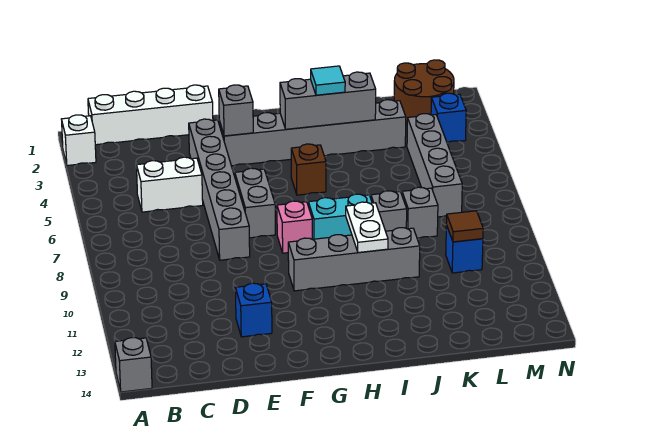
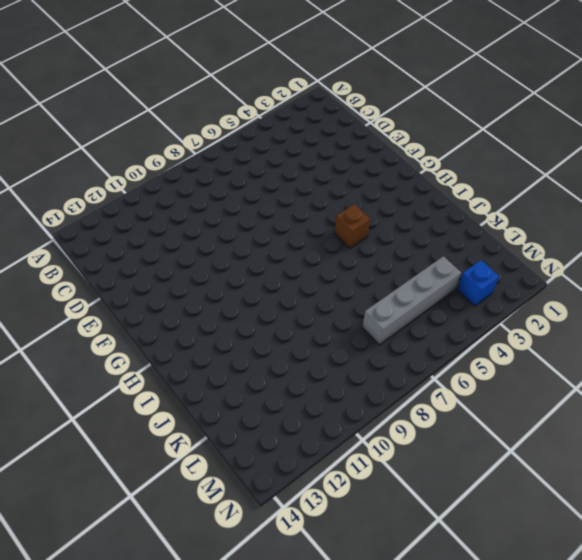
none -> white 1x1 brick [61,115,96,165]
none -> grey 1x1 brick [115,338,152,392]
none -> white 1x4 brick [88,85,213,145]

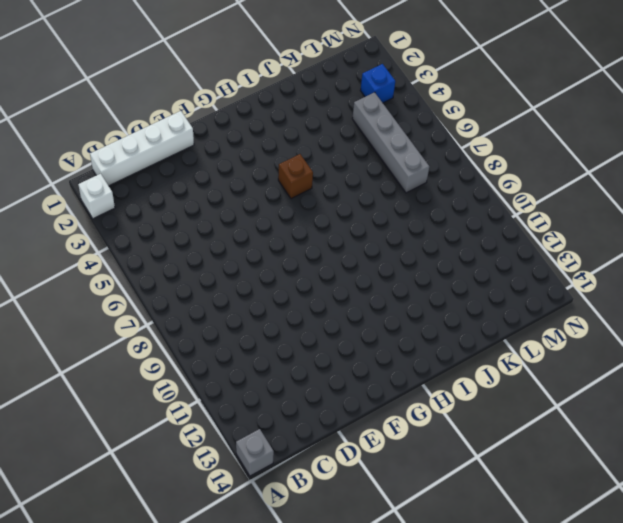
none -> white 1x2 brick [137,157,203,212]
none -> grey 1x6 brick [189,119,250,260]
none -> blue 1x1 brick [235,283,272,337]

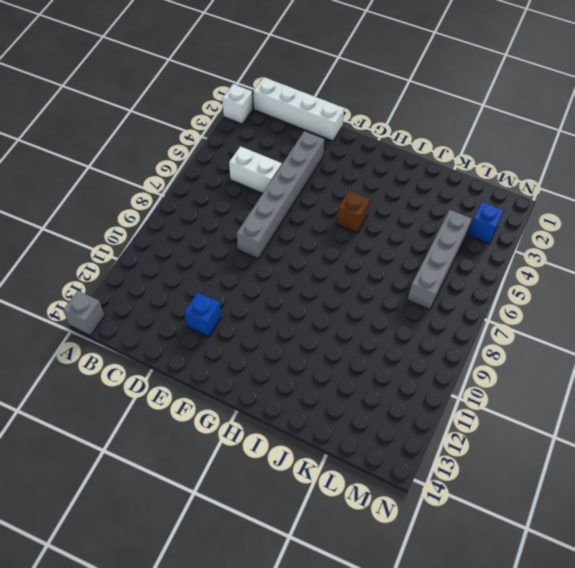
none -> grey 1x6 brick [219,100,406,166]
none -> grey 1x2 brick [235,168,275,238]
none -> pink 1x1 brick [277,201,312,253]

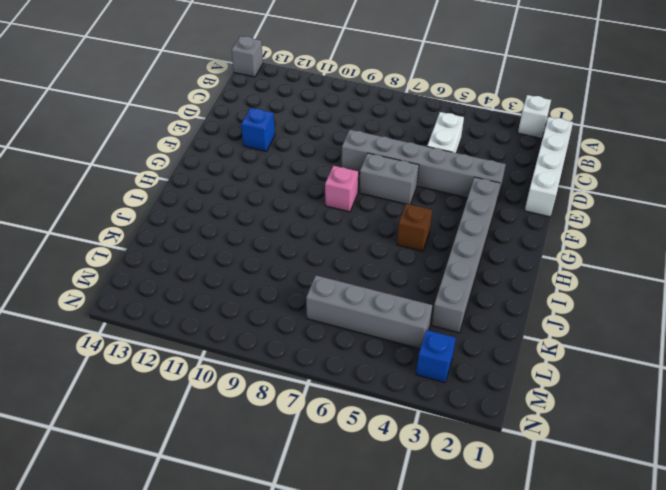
none -> grey 1x4 brick [288,228,420,291]
none -> cyan 1x2 brick [308,194,372,239]
none -> grey 1x1 brick [371,191,407,231]

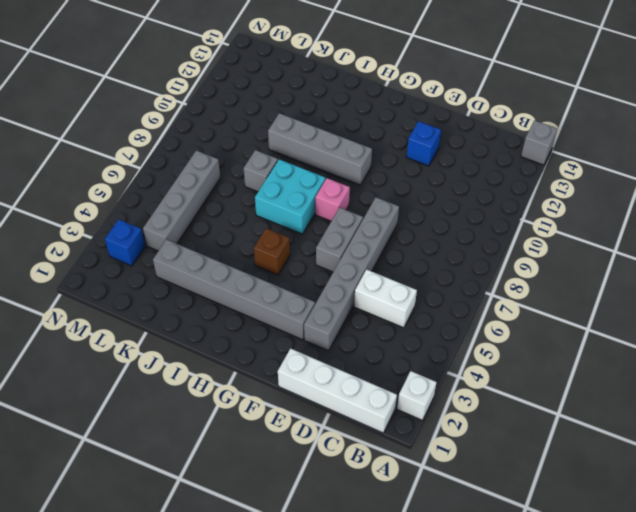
cyan 2x2 brick [255,159,325,234] -> cyan 1x2 brick [308,194,372,239]
none -> grey 1x1 brick [402,187,438,238]
none -> brown 2x2 round brick [394,60,454,124]
none -> blue 1x1 brick [446,225,483,273]

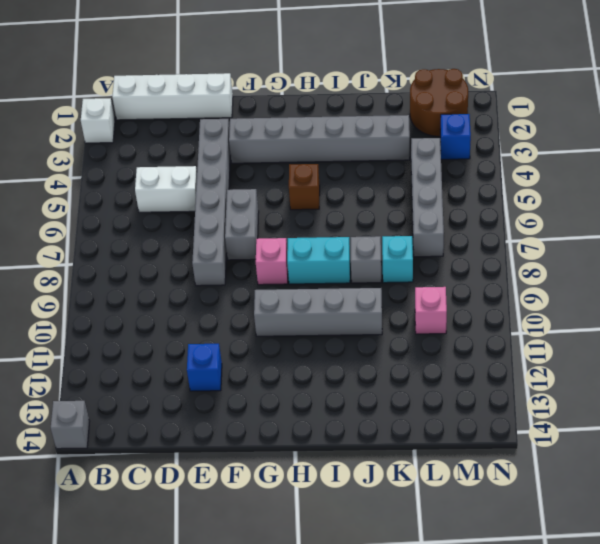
cyan 1x1 brick [382,236,413,283] -> grey 1x1 brick [402,187,438,238]
pink 1x1 brick [415,287,447,334] -> blue 1x1 brick [446,225,483,273]
none -> grey 1x1 brick [219,85,253,136]
none -> grey 1x3 brick [280,72,376,129]
none -> white 1x2 plate [346,202,388,253]

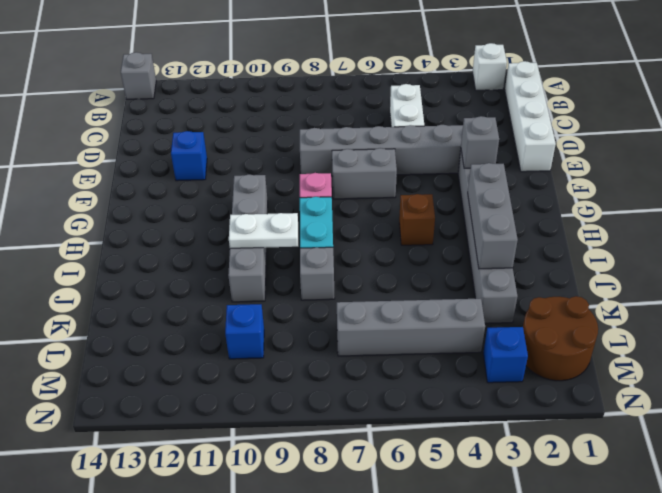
none -> grey 1x1 brick [402,187,438,238]
none -> brown 1x1 tile [446,211,483,242]
none -> cyan 1x1 tile [311,66,345,95]

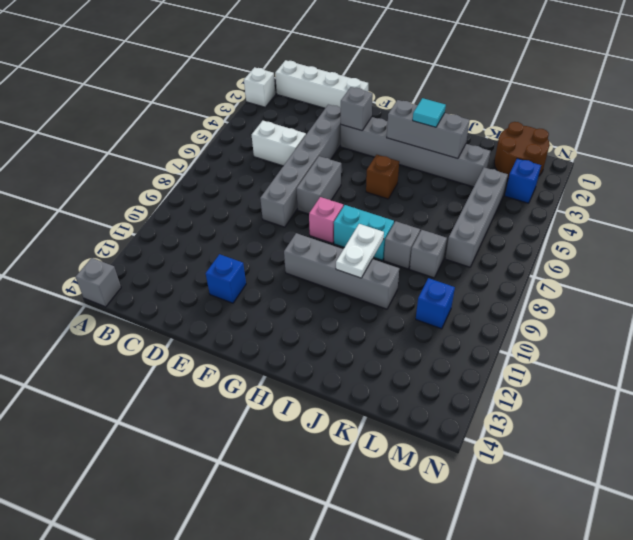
none -> brown 1x1 tile [446,211,483,242]

